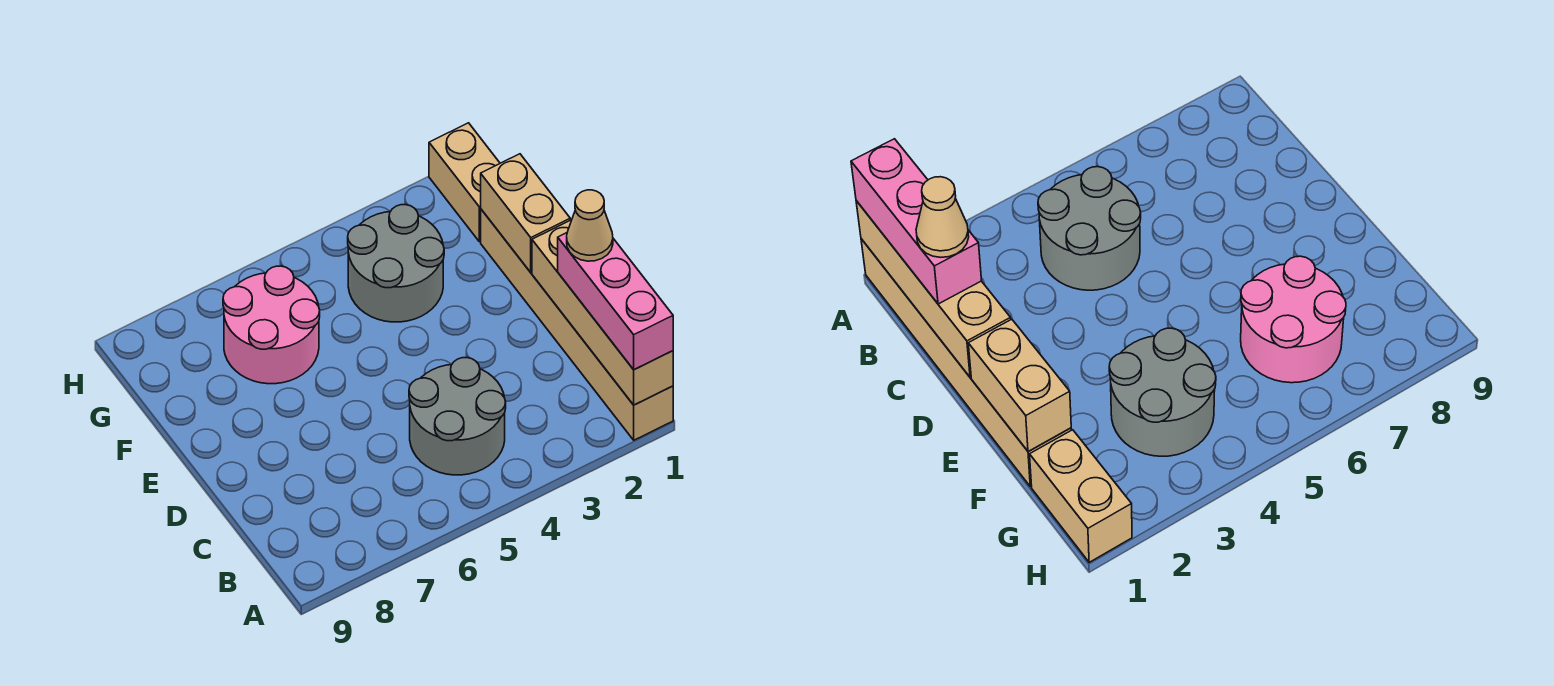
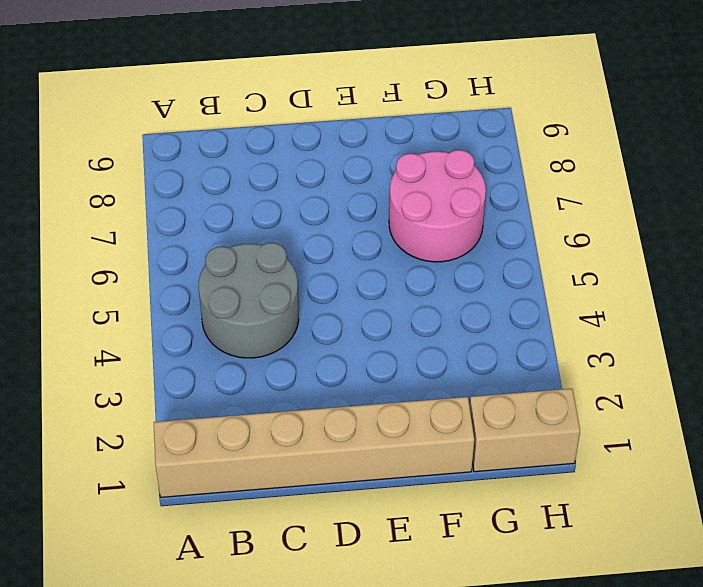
none -> grey 2x2 round brick [348,205,444,322]
none -> tan 1x4 brick [532,220,673,405]

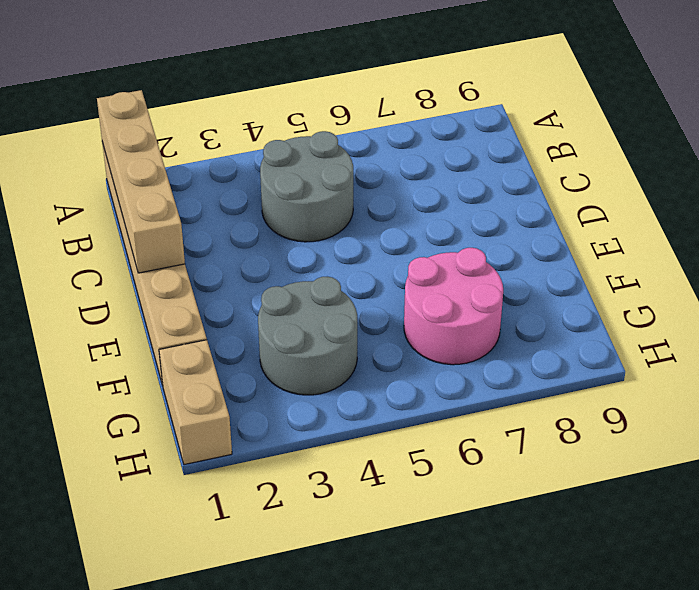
none -> tan 1x2 brick [481,154,570,272]
none -> pink 1x3 brick [558,233,673,370]

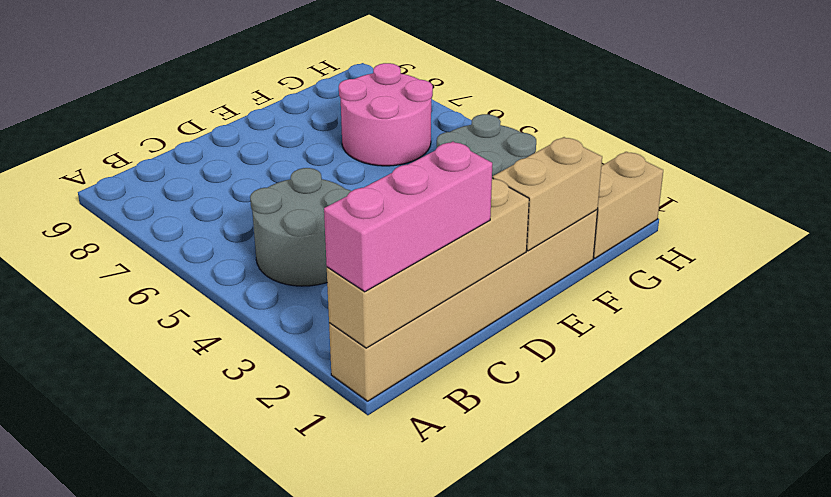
none -> tan 1x1 cone [567,190,613,261]

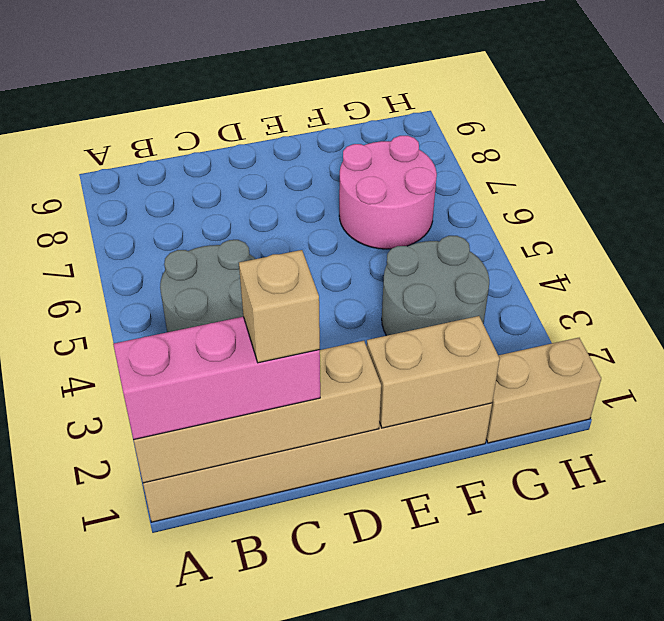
tan 1x1 brick [239,250,320,363] -> tan 1x1 cone [567,190,613,261]

